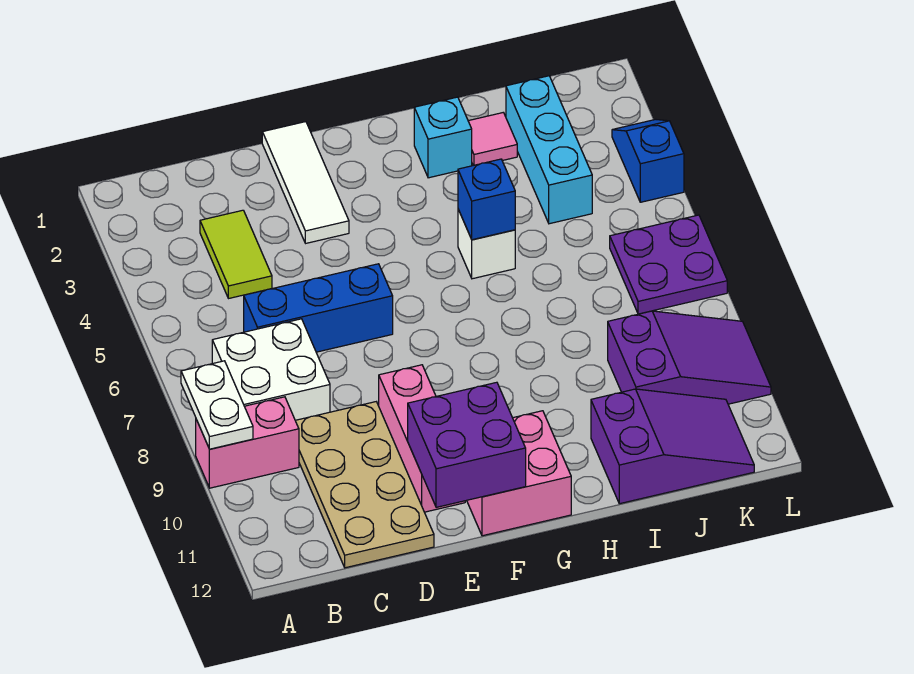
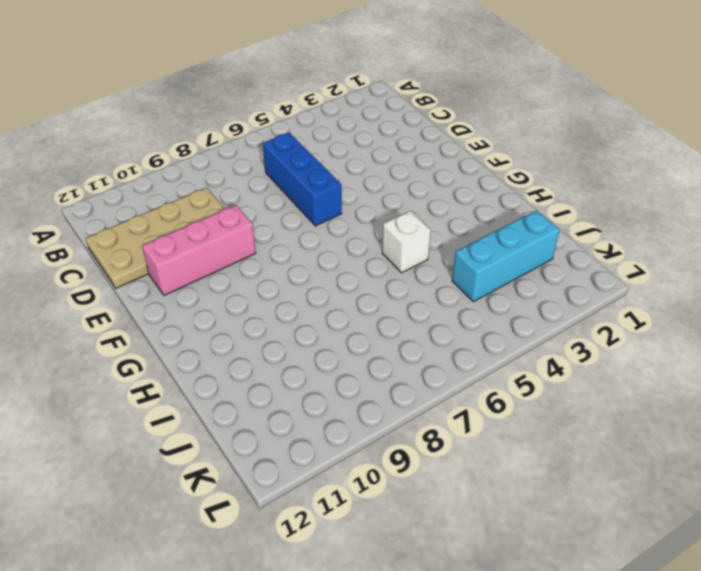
none -> pink 1x2 brick [196,397,299,488]
none -> white 2x2 brick [212,319,330,420]
none -> lime 1x2 tile [200,210,272,299]

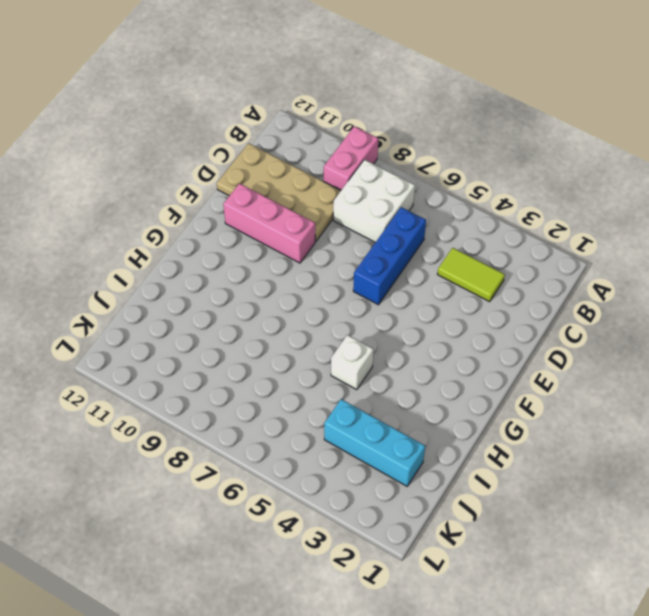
none -> white 1x3 tile [262,122,349,243]
none -> pink 2x2 brick [467,411,571,536]
none -> cyan 1x1 brick [414,97,472,178]

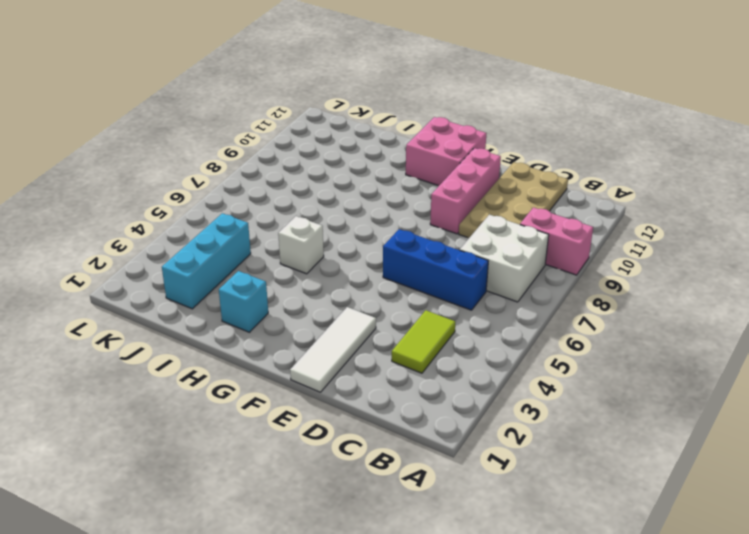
none -> pink 1x1 tile [468,112,517,166]
none -> purple 2x3 slope [591,389,754,504]
none -> purple 2x3 slope [608,311,771,404]

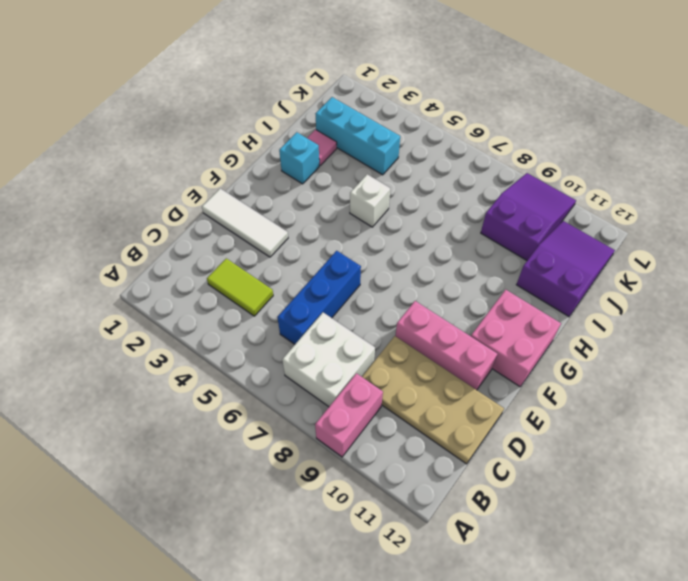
none -> purple 2x2 plate [610,215,727,314]
none -> blue 1x2 slope [612,119,684,202]
none -> white 1x2 plate [181,361,253,449]

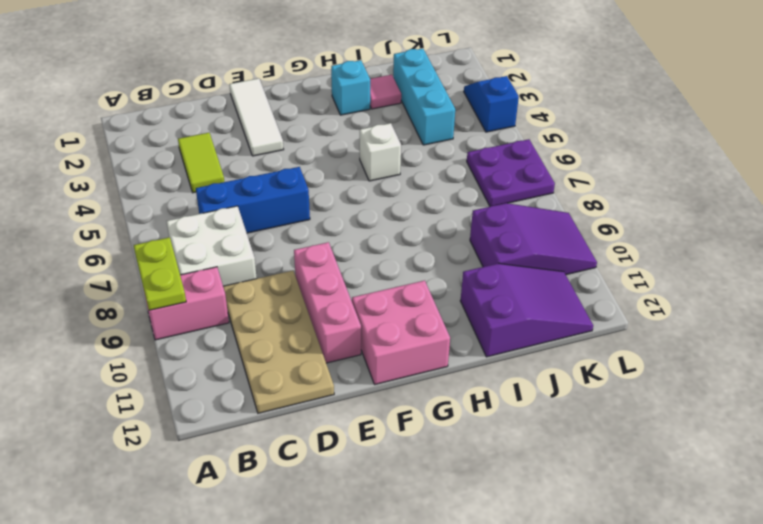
lime 1x2 plate [134,237,186,310] -> white 1x2 plate [181,361,253,449]
none -> purple 2x2 brick [408,382,526,507]
none -> blue 1x1 brick [458,159,515,240]

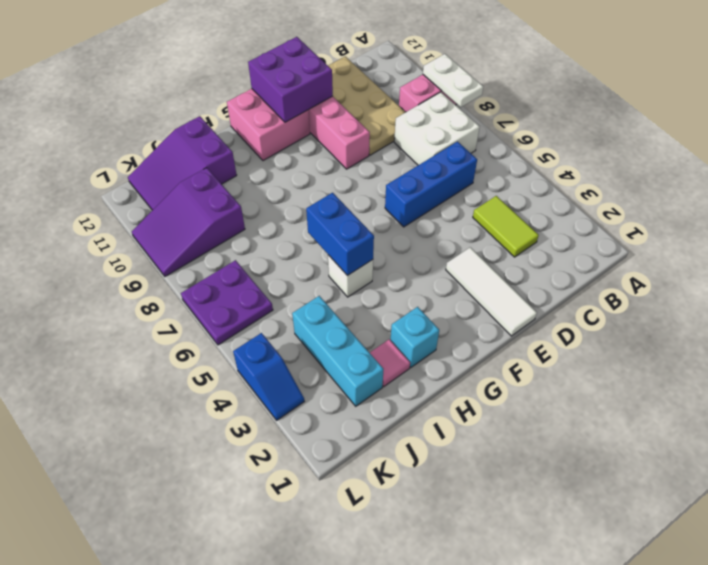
blue 1x2 brick [306,193,374,276] -> blue 1x1 brick [458,159,515,240]

